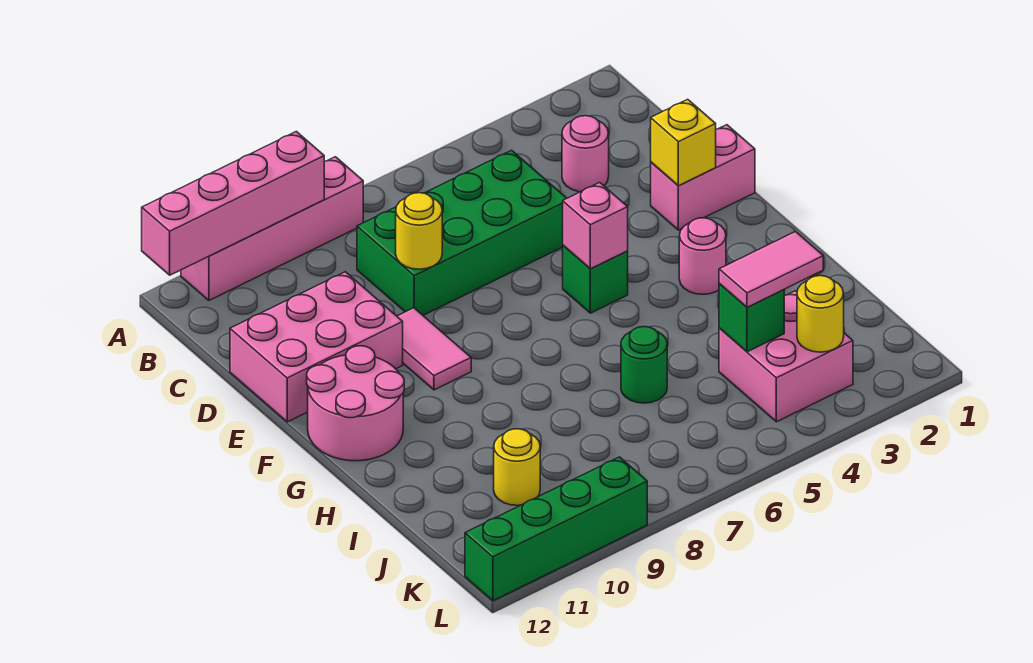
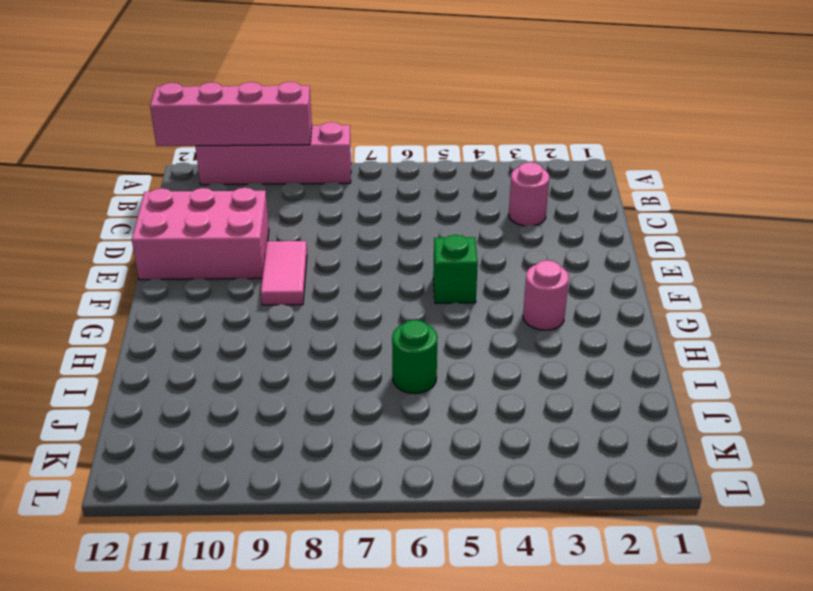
none -> green 2x4 brick [357,150,567,315]
none -> pink 1x2 brick [651,125,755,230]
none -> pink 2x2 round brick [307,346,404,461]

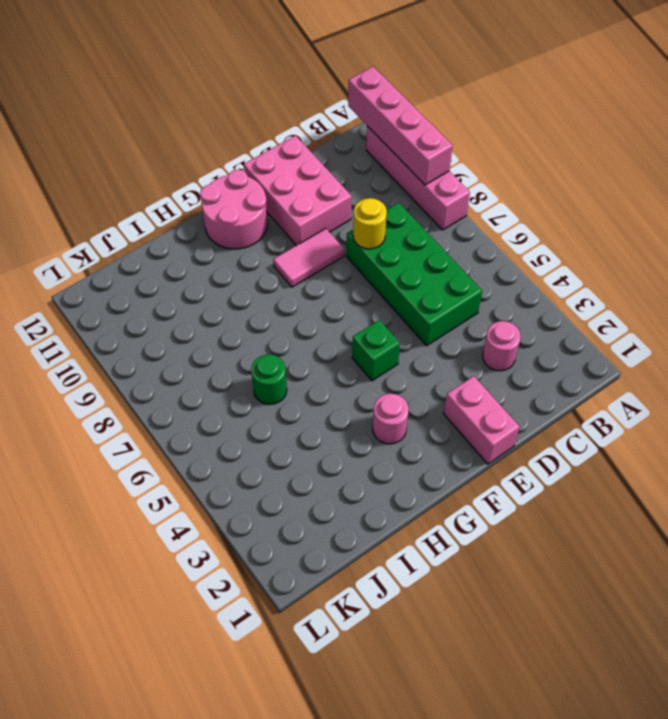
none -> pink 2x2 brick [719,291,853,422]
none -> yellow 1x1 round brick [494,429,540,505]
none -> green 1x4 brick [465,457,647,601]

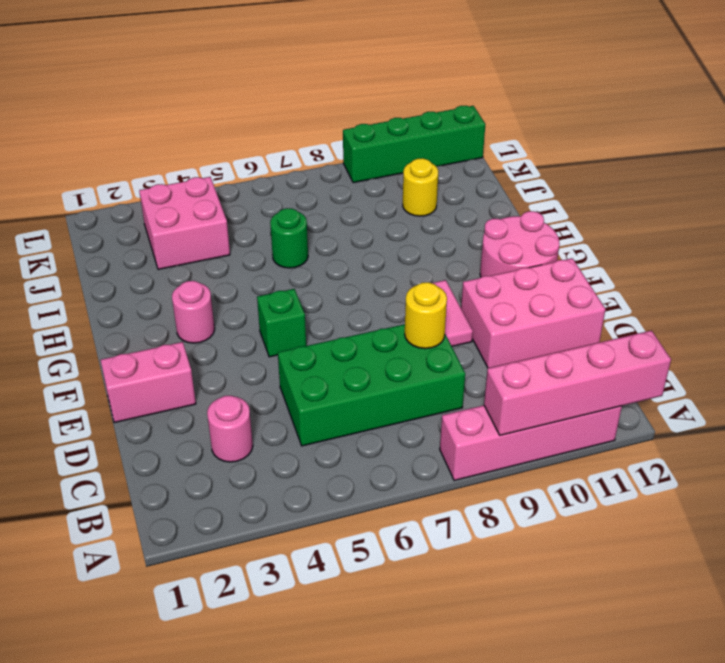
none -> yellow 1x1 brick [651,99,716,186]
none -> pink 1x1 brick [563,182,628,269]
none -> green 1x1 brick [719,284,784,352]

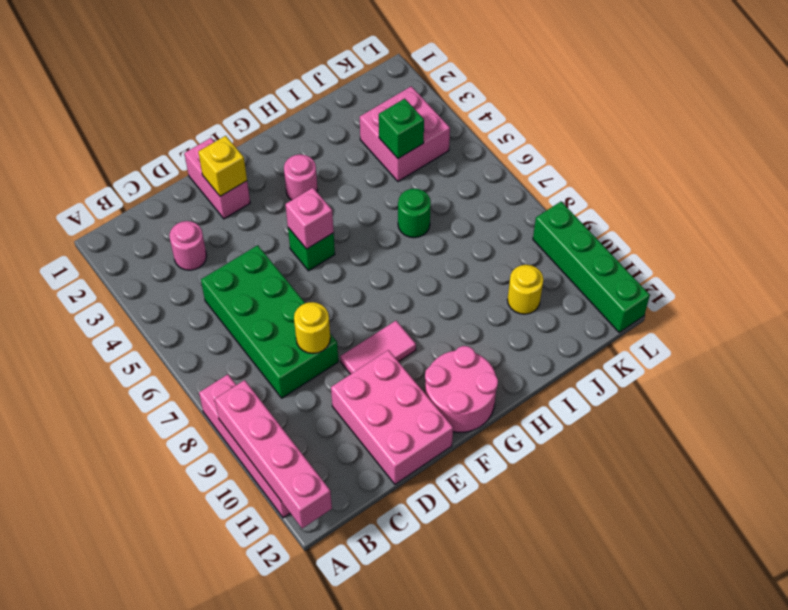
none -> yellow 1x1 round brick [797,276,844,352]
none -> pink 1x2 tile [719,232,823,307]

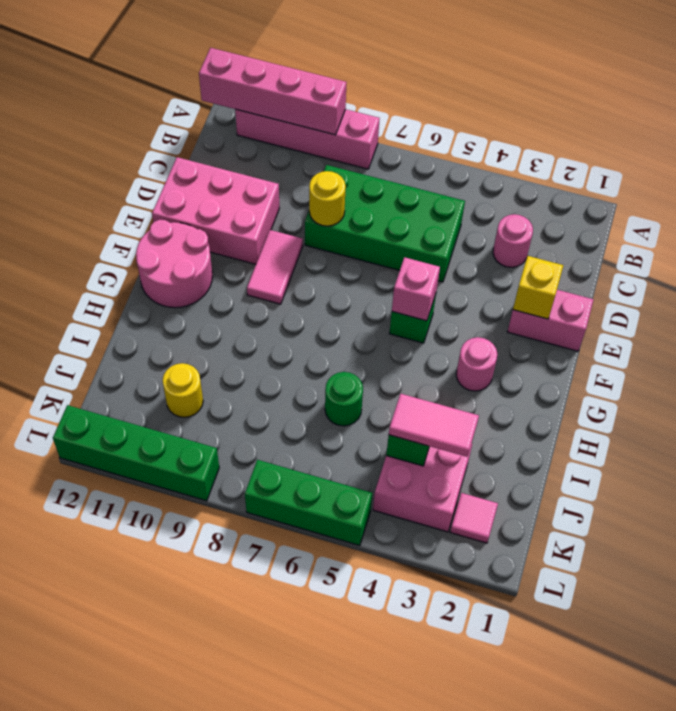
pink 1x1 tile [450,493,498,543] -> none
green 1x3 brick [245,460,372,546] -> none
none -> yellow 1x1 round brick [797,276,844,352]

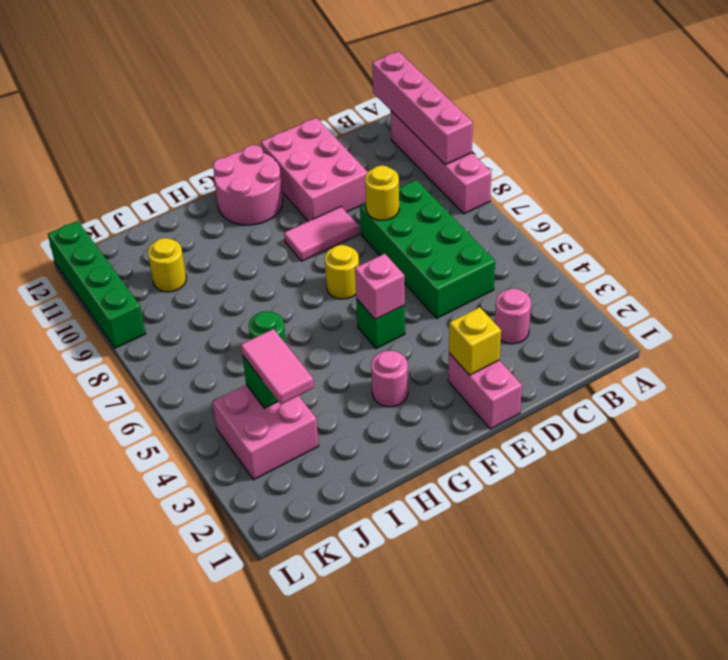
yellow 1x1 round brick [325,245,359,299] -> yellow 1x1 round brick moved to [797,276,844,352]

